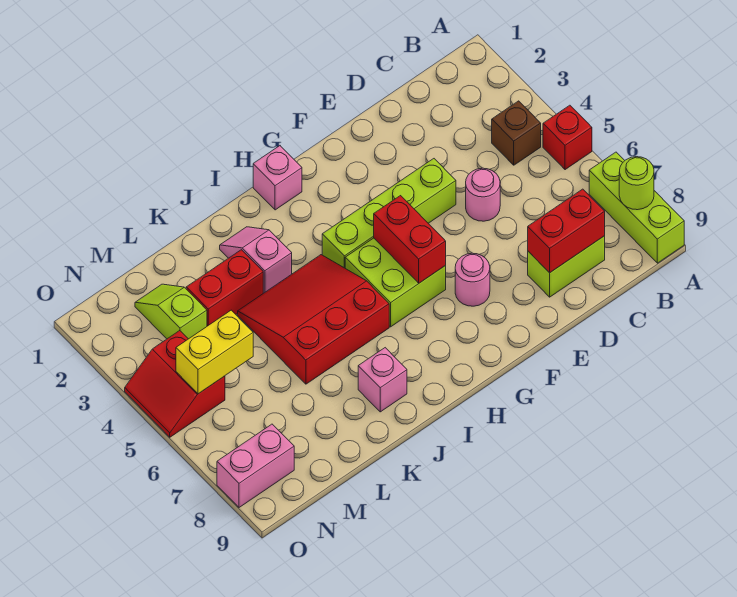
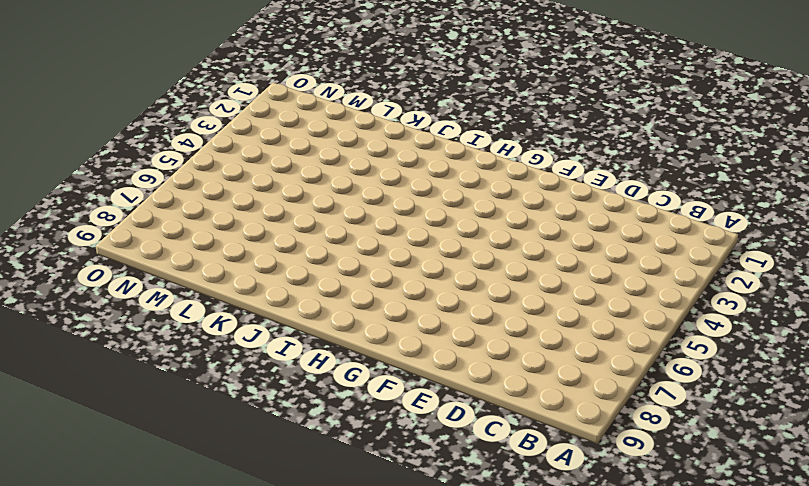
none -> red 1x1 brick [543,105,592,170]
none -> lime 1x3 brick [589,152,684,263]
none -> brown 1x1 brick [492,101,541,165]

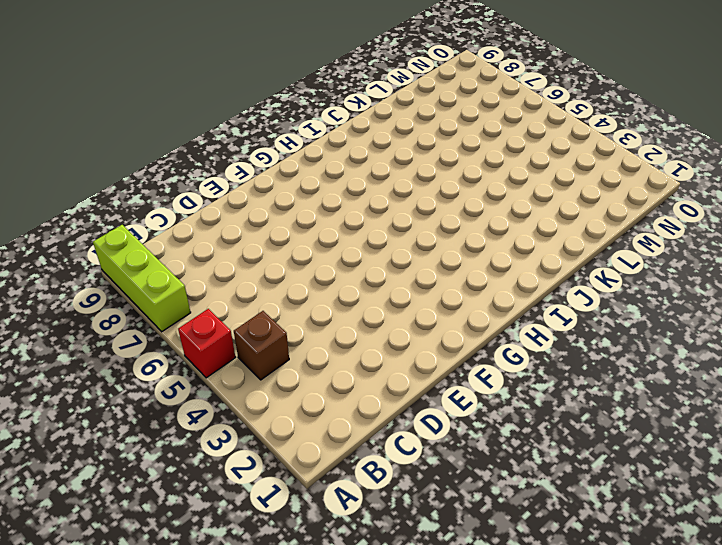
none -> lime 1x2 brick [528,236,605,297]
none -> pink 1x1 round brick [466,168,500,221]
none -> lime 1x4 brick [322,159,456,268]

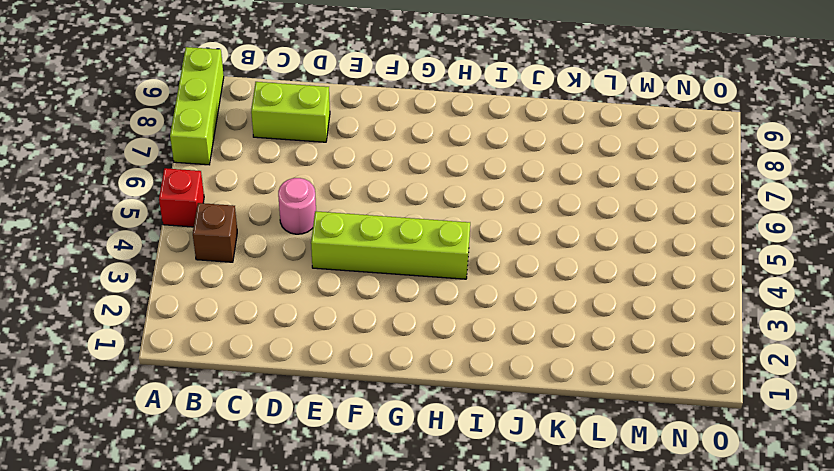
none -> pink 1x1 round brick [455,253,490,306]
none -> lime 2x2 brick [345,238,446,327]
none -> pink 1x1 brick [253,146,302,210]

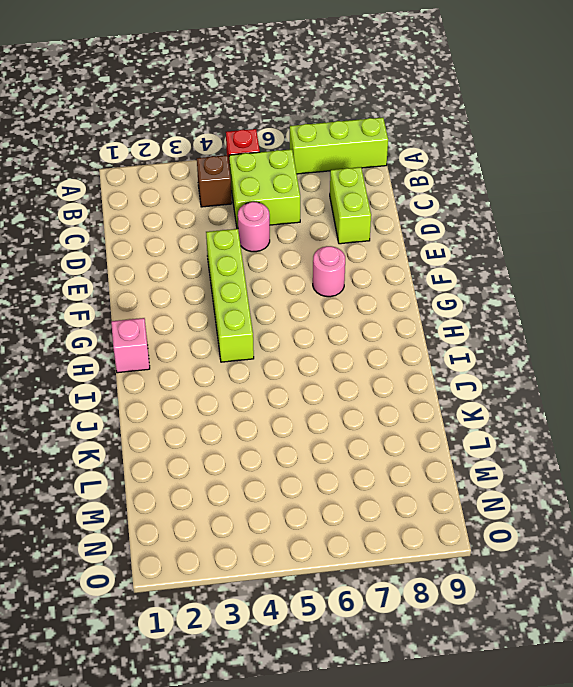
lime 2x2 brick [229,149,300,228] -> lime 2x2 brick moved to [345,238,446,327]
none -> red 3x3 slope [238,255,389,384]
none -> pink 1x2 slope [220,227,292,293]
none -> pink 1x1 brick [358,348,407,412]

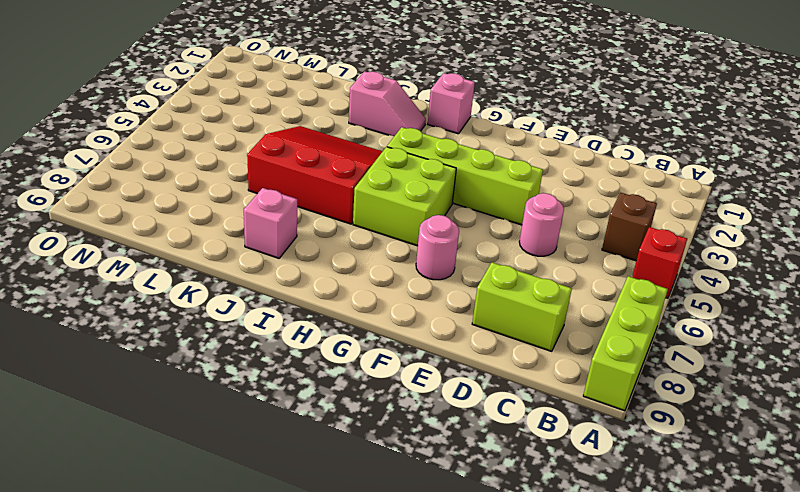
pink 1x2 slope [349,71,426,136] -> pink 1x2 slope turned to [220,227,292,293]
none -> red 1x2 brick [186,250,263,326]
none -> lime 1x2 slope [135,284,207,339]
none -> red 2x2 slope [125,331,225,437]

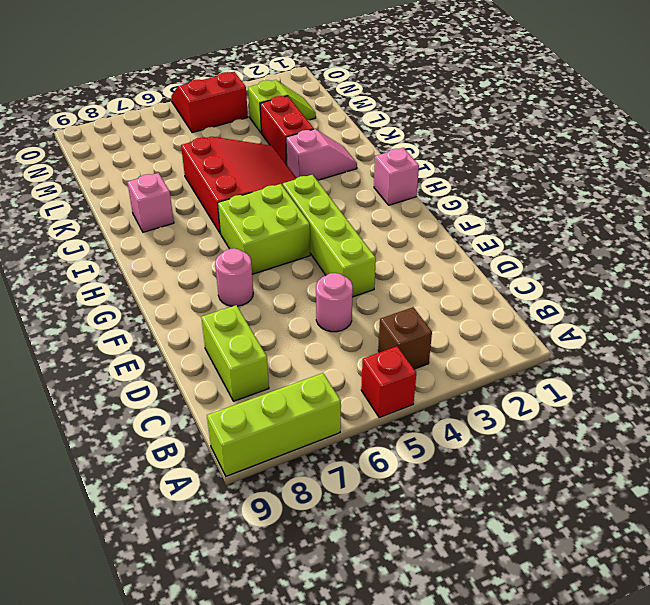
none -> pink 1x2 brick [217,424,294,507]
none -> lime 1x1 round brick [619,157,654,210]
none -> red 1x2 brick [528,189,605,273]

